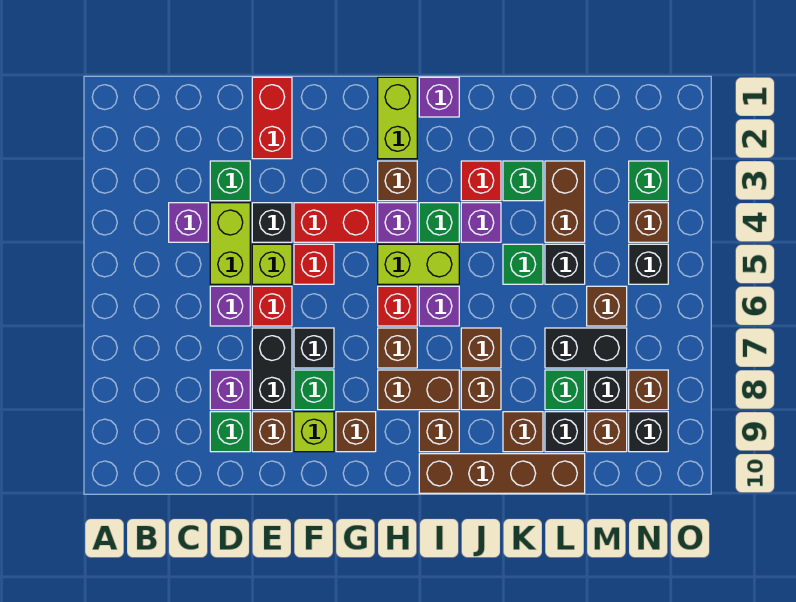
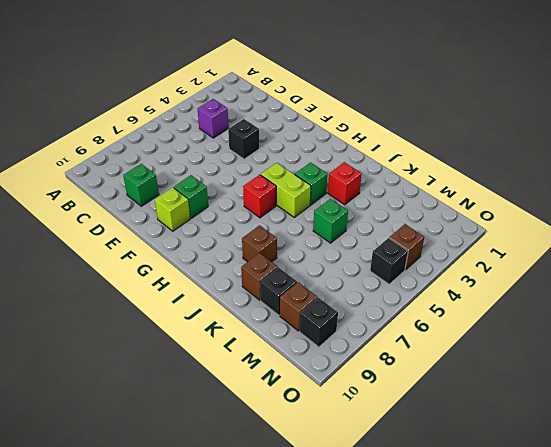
none -> green 1x1 brick [210,161,250,201]
none -> lime 1x2 brick [210,203,250,284]
none -> purple 1x1 brick [210,286,250,326]
none -> purple 1x1 brick [210,370,250,410]

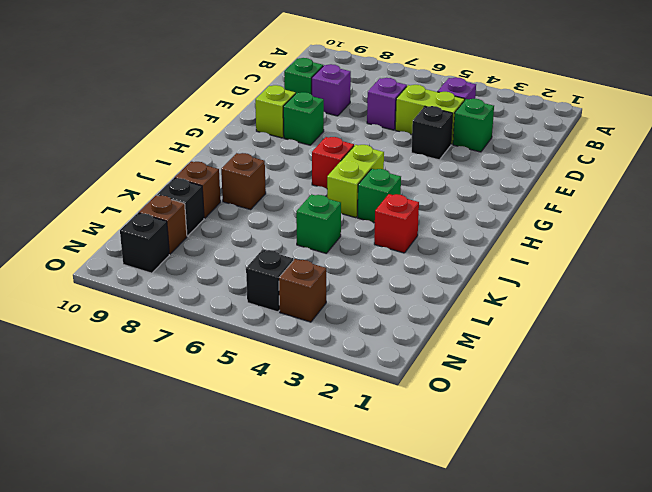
none -> red 1x2 brick [252,77,292,159]
none -> lime 1x1 brick [252,244,292,284]
none -> red 1x1 brick [252,286,292,326]
none -> black 1x2 brick [252,328,292,410]

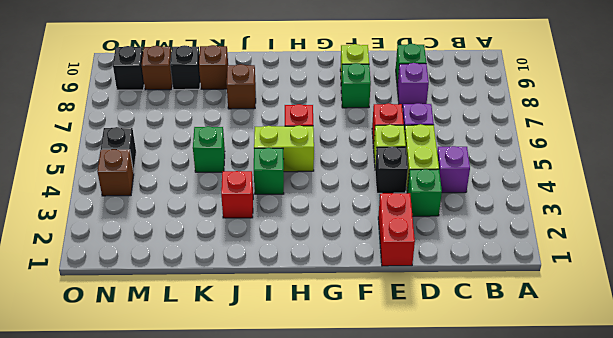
none -> black 1x2 brick [252,328,292,410]
none -> brown 1x1 brick [252,412,292,452]
none -> red 1x2 brick [294,203,376,242]
none -> red 1x1 brick [294,244,334,284]

